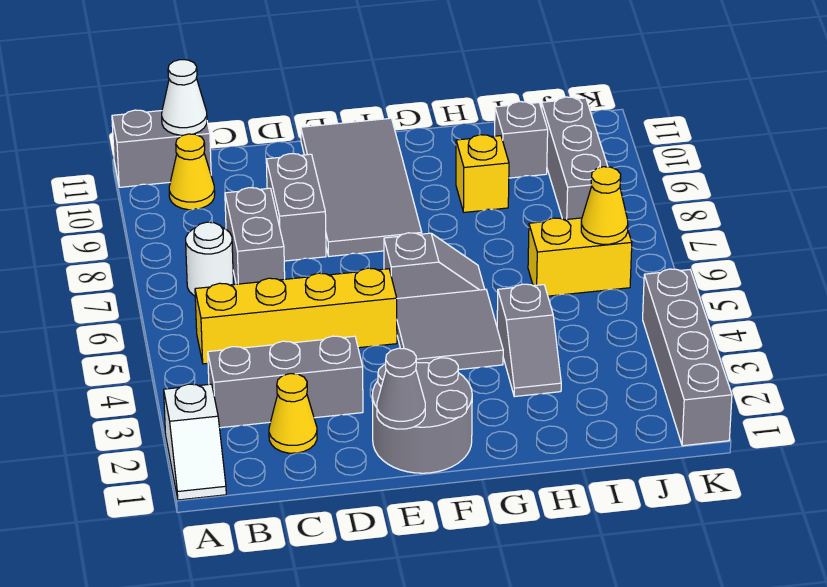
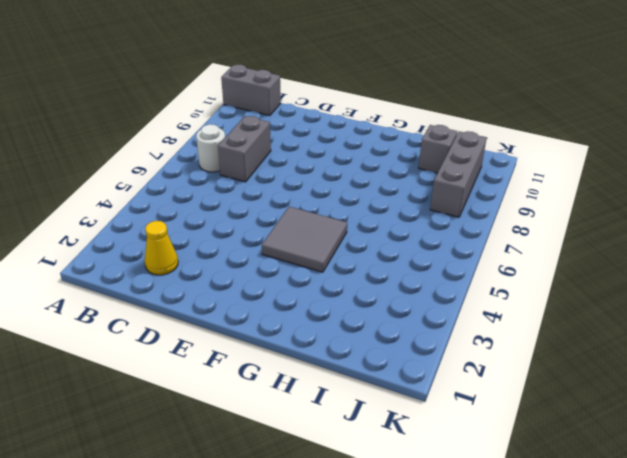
none -> white 1x2 slope [164,384,226,500]
none -> grey 1x3 brick [208,336,363,428]
none -> yellow 1x4 brick [195,268,397,364]

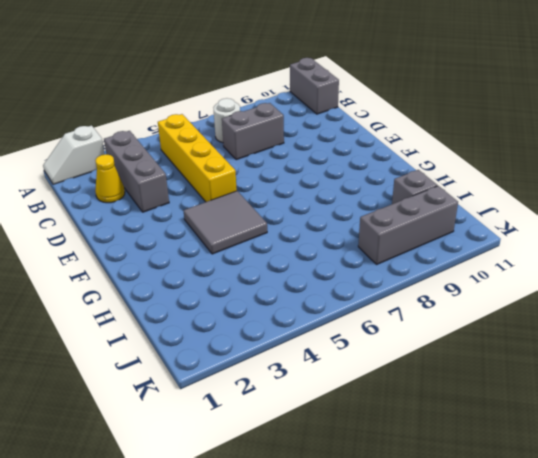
none -> yellow 1x1 cone [169,134,215,210]
none -> grey 1x2 brick [266,154,326,261]
none -> grey 2x2 round brick [372,358,472,473]

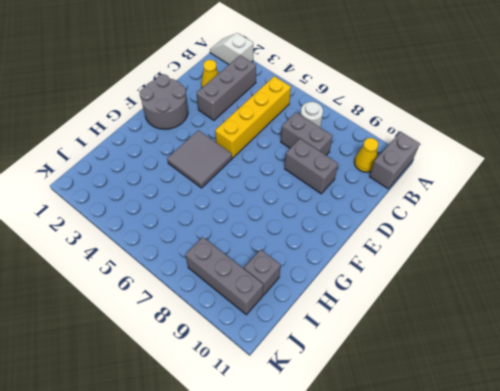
none -> grey 2x4 tile [301,118,422,256]
none -> grey 1x2 slope [384,233,485,299]
none -> grey 1x2 slope [497,284,561,397]

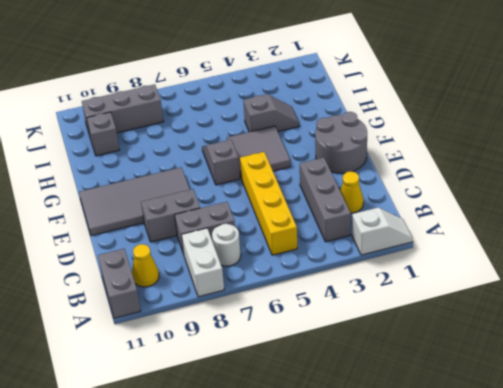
white 1x2 brick [181,228,224,297] -> none
none -> yellow 1x1 brick [456,135,509,212]
none -> yellow 1x2 brick [528,218,632,296]
none -> grey 1x4 brick [643,269,732,446]

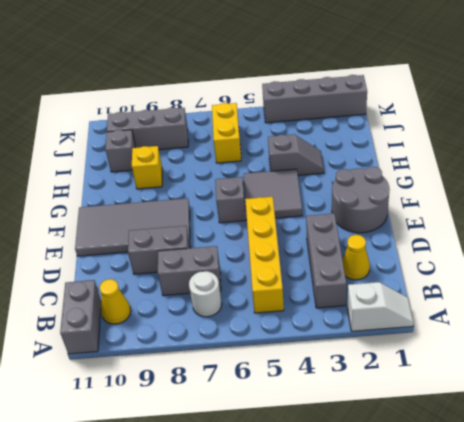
none -> white 1x1 cone [162,60,207,135]
none -> grey 1x1 cone [377,348,425,429]
none -> yellow 1x1 cone [581,167,628,244]

